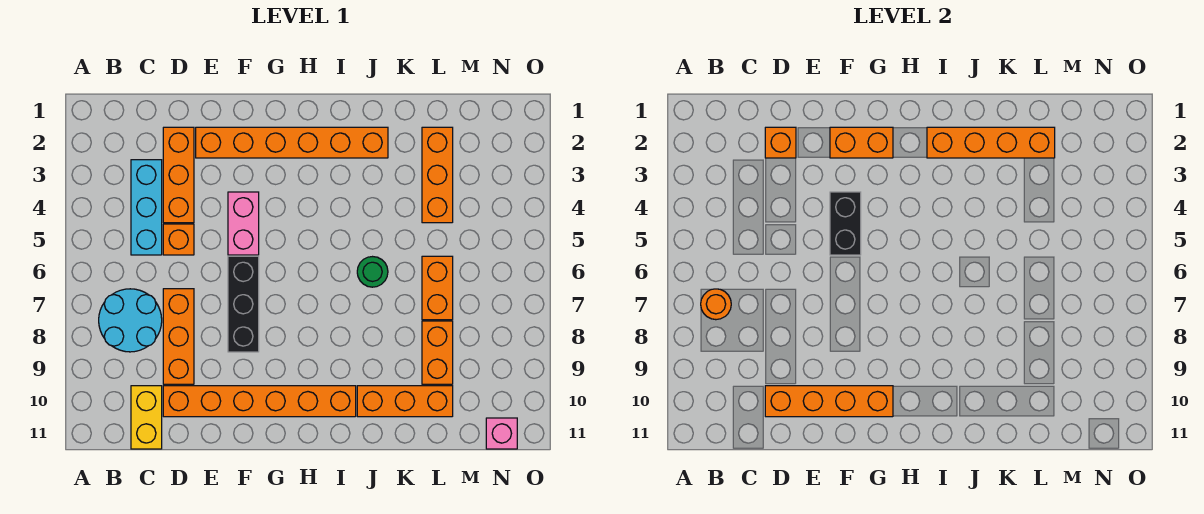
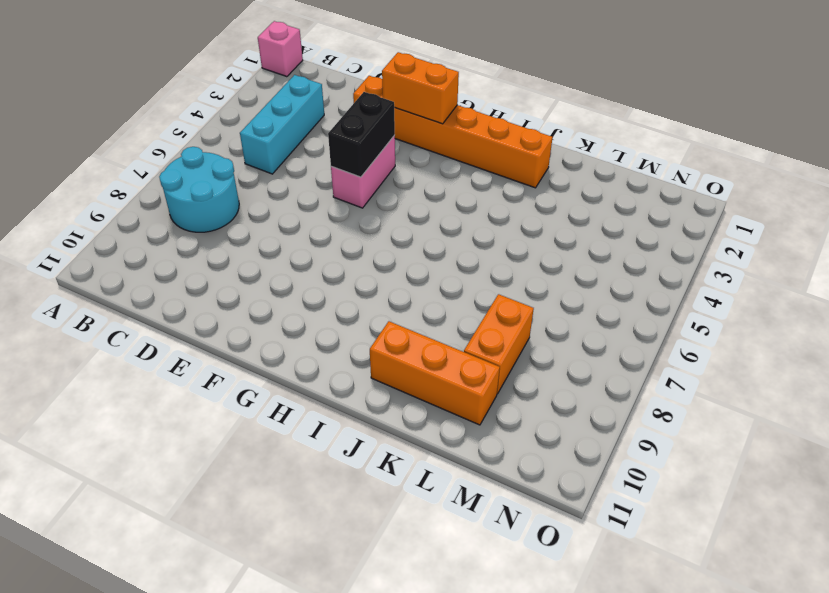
pink 1x1 brick [258,21,303,77] -> pink 1x1 brick moved to [486,418,517,449]
none -> yellow 1x2 brick [131,386,162,449]
none -> orange 1x3 brick [163,127,194,223]
none -> orange 1x1 brick [163,224,194,255]

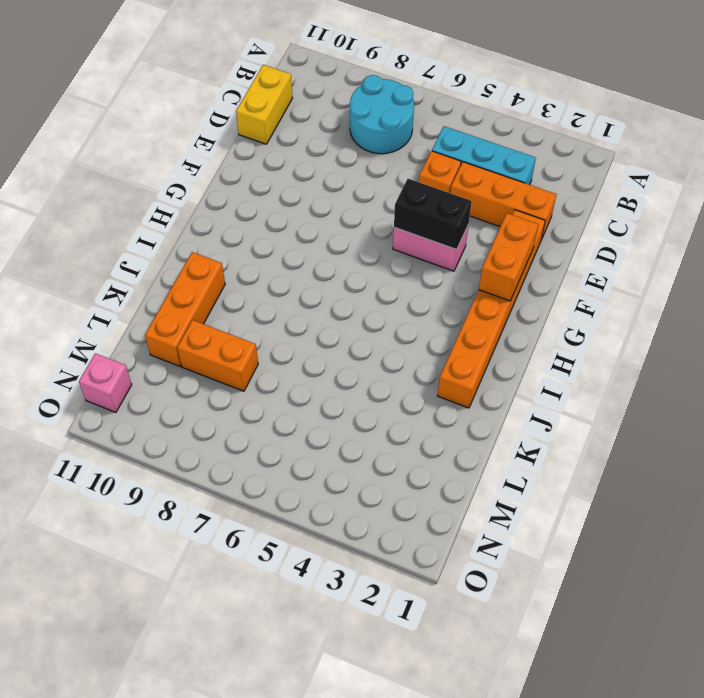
yellow 1x2 brick [236,65,292,144] -> yellow 1x2 brick turned to [131,386,162,449]
none -> orange 1x3 brick [163,289,194,384]
none -> orange 1x6 brick [163,386,356,417]
none -> black 1x3 brick [228,256,259,352]

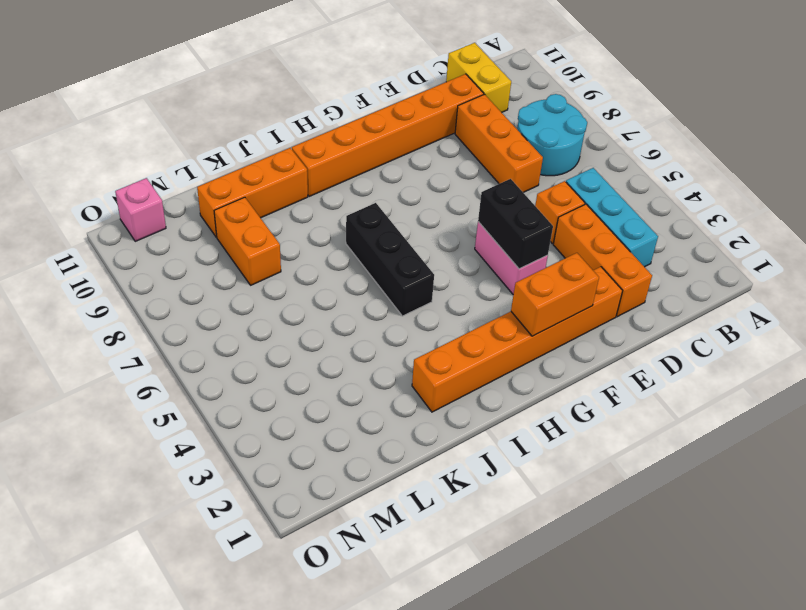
black 1x3 brick [346,203,434,316] -> black 1x3 brick moved to [228,256,259,352]
none -> green 1x1 round brick [357,257,388,287]
none -> orange 1x3 brick [422,127,453,223]
none -> orange 1x2 brick [422,256,453,320]

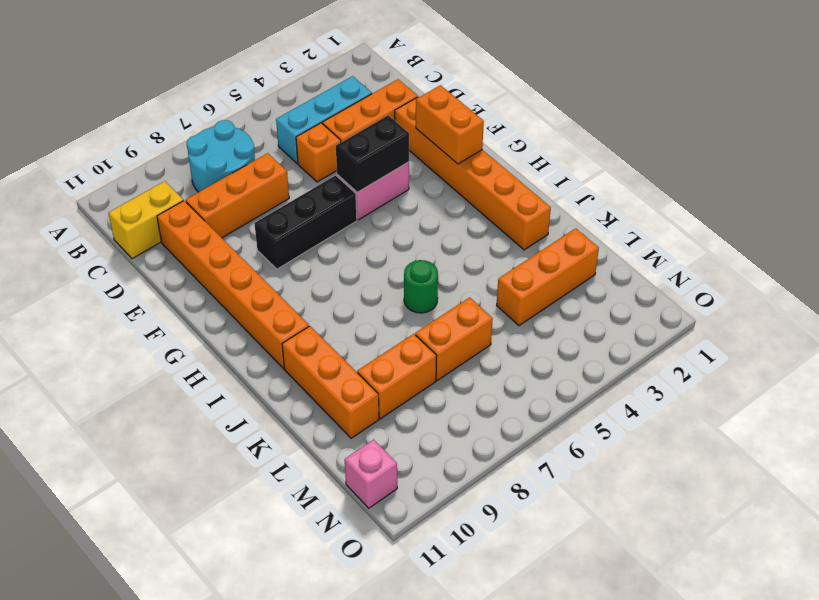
none -> orange 1x1 round brick [701,289,731,320]
none -> orange 1x1 brick [765,127,796,158]
none -> orange 1x4 brick [765,386,893,417]

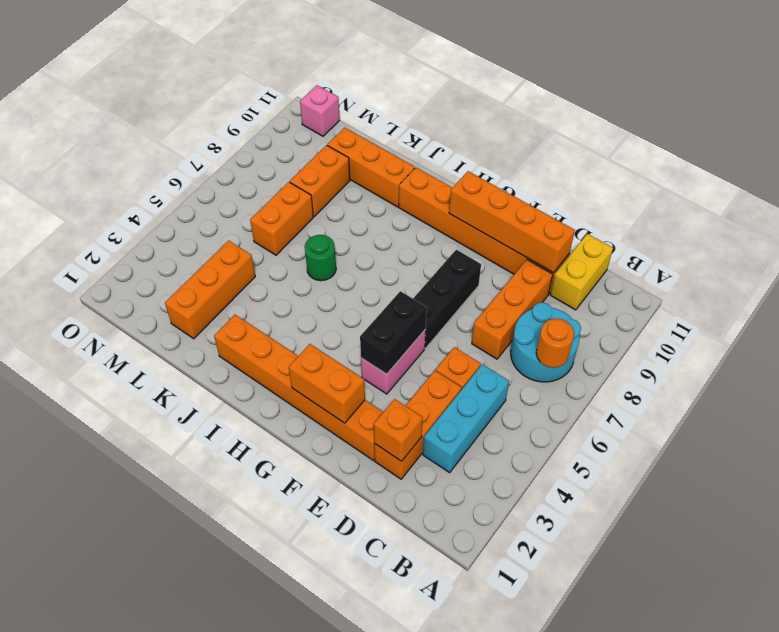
none -> orange 1x4 brick [927,127,1055,158]

